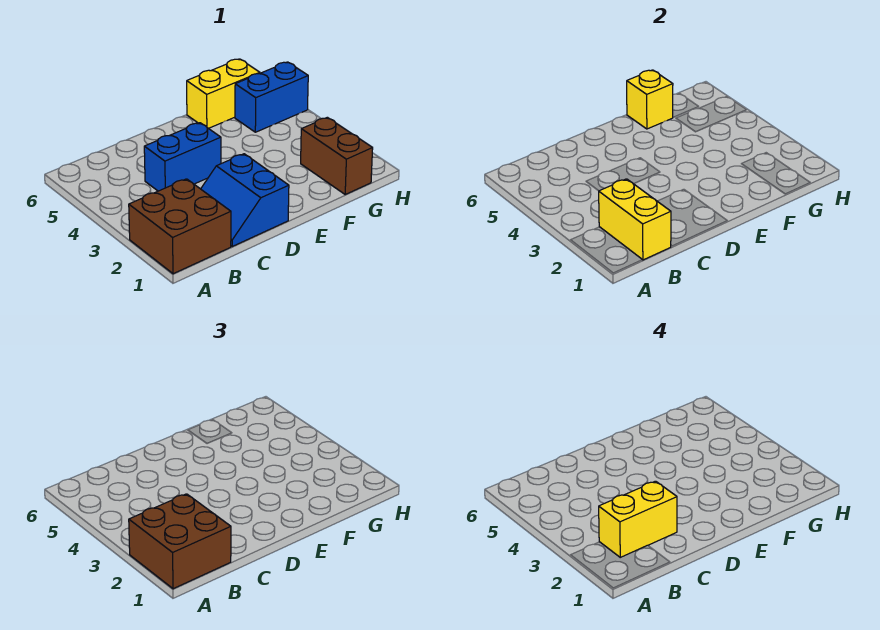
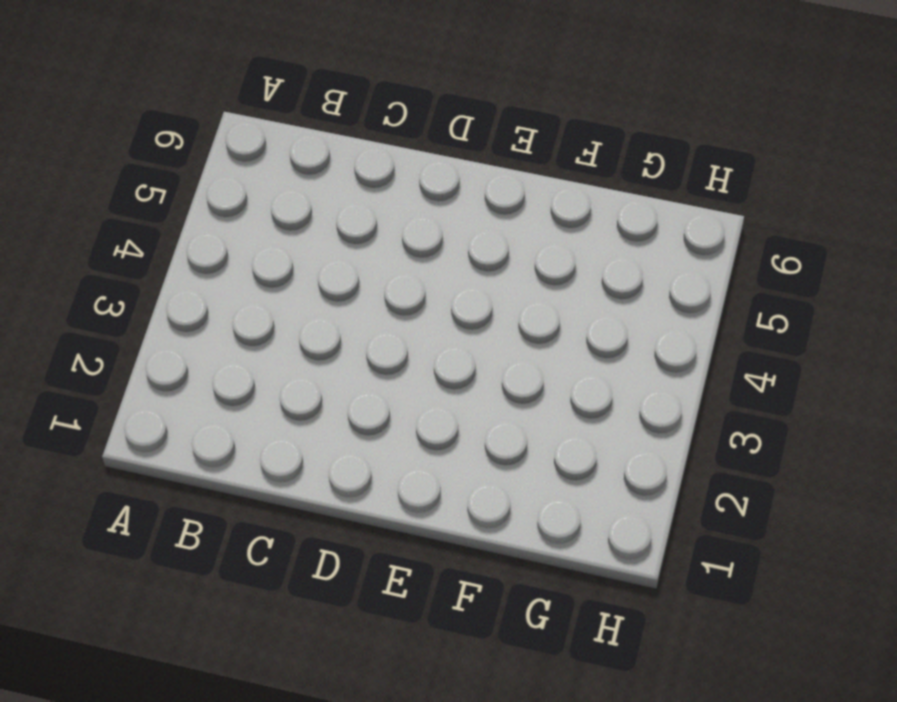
none -> brown 2x2 brick [129,179,231,274]
none -> blue 2x2 slope [201,154,289,246]

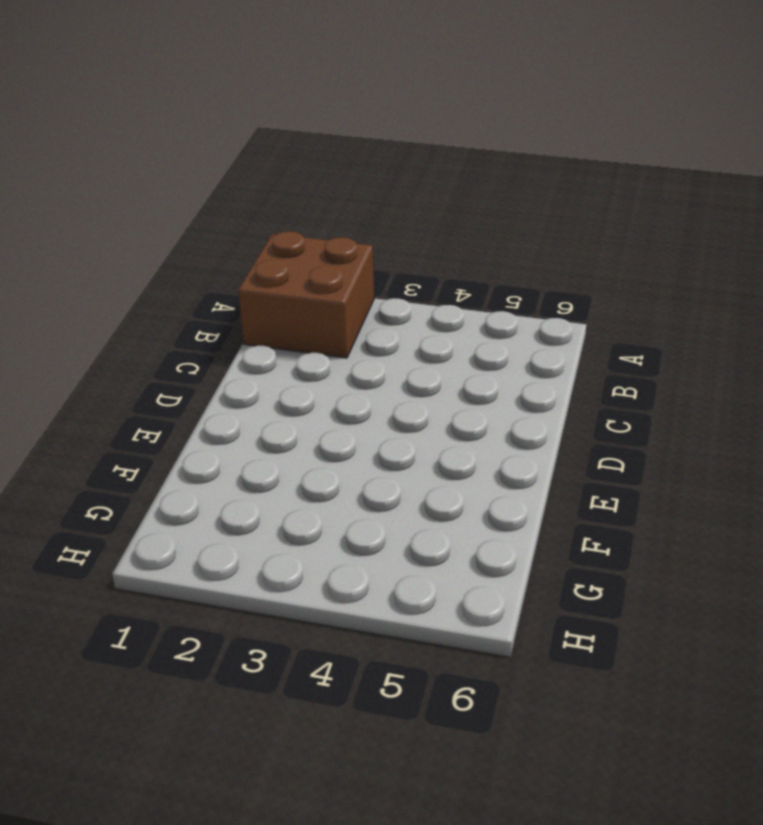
none -> blue 2x2 slope [201,154,289,246]
none -> blue 1x2 brick [144,123,221,191]

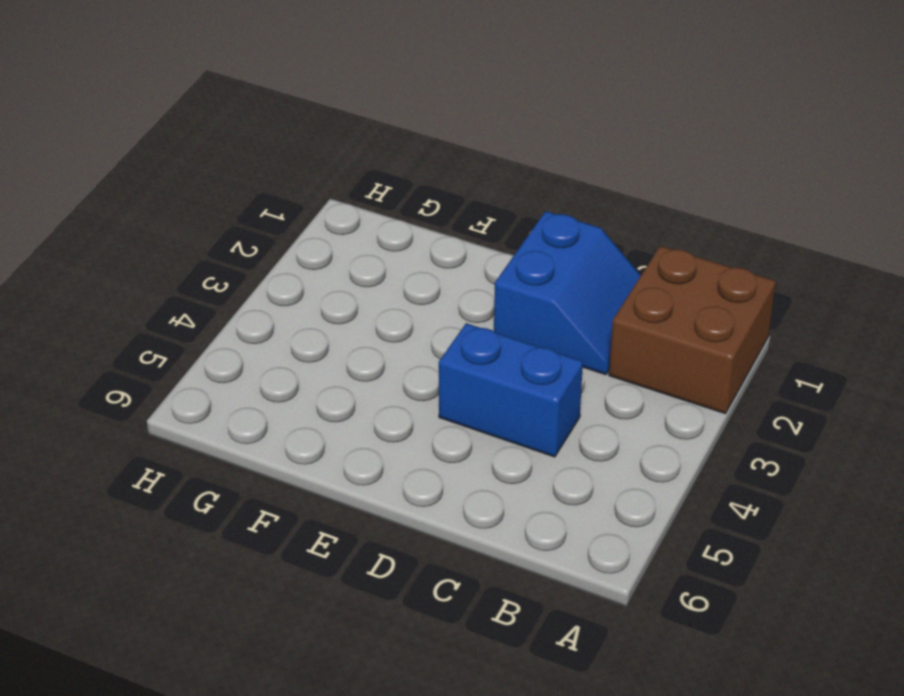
none -> yellow 1x2 brick [187,59,260,128]
none -> brown 1x2 brick [301,117,373,194]

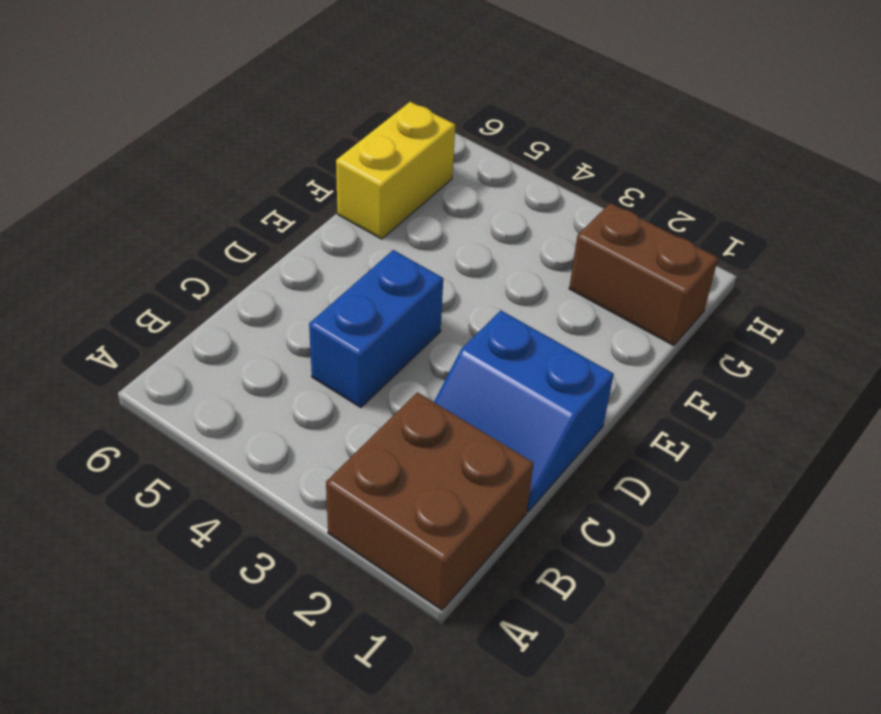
none -> blue 1x2 brick [235,62,308,132]
none -> yellow 1x2 brick [599,179,671,260]

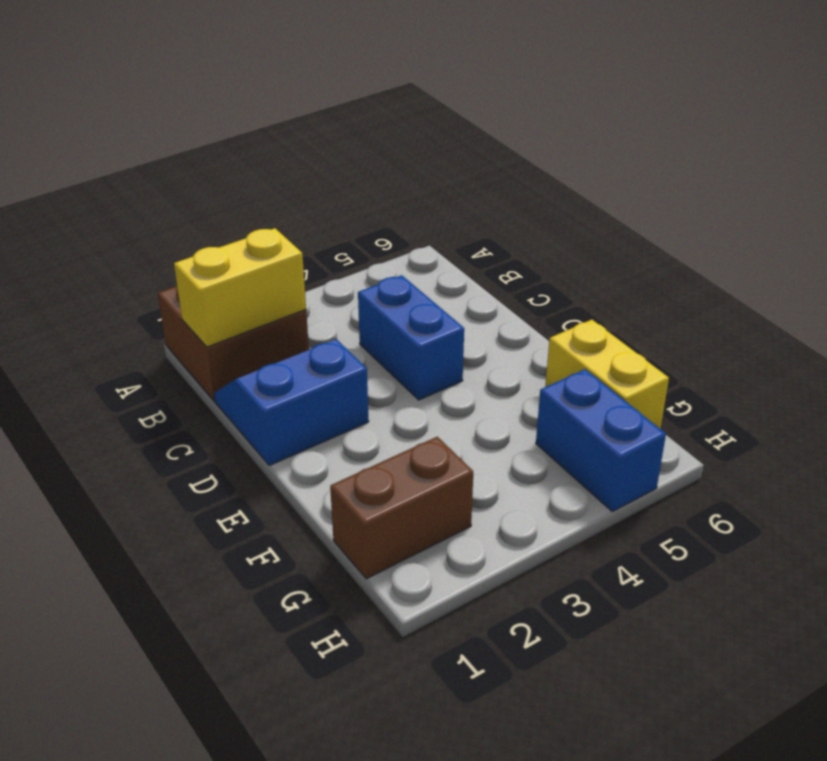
none -> yellow 1x1 brick [627,70,673,129]
none -> brown 2x2 brick [129,494,231,589]

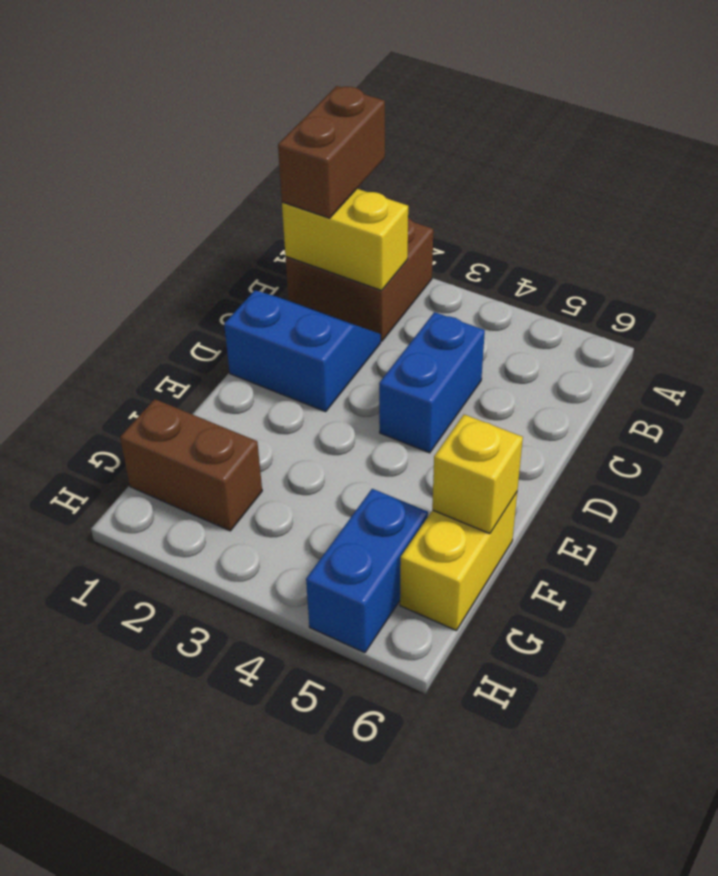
brown 1x2 brick [278,86,385,218] -> brown 2x2 brick [129,494,231,589]
none -> yellow 1x2 brick [599,481,677,557]

